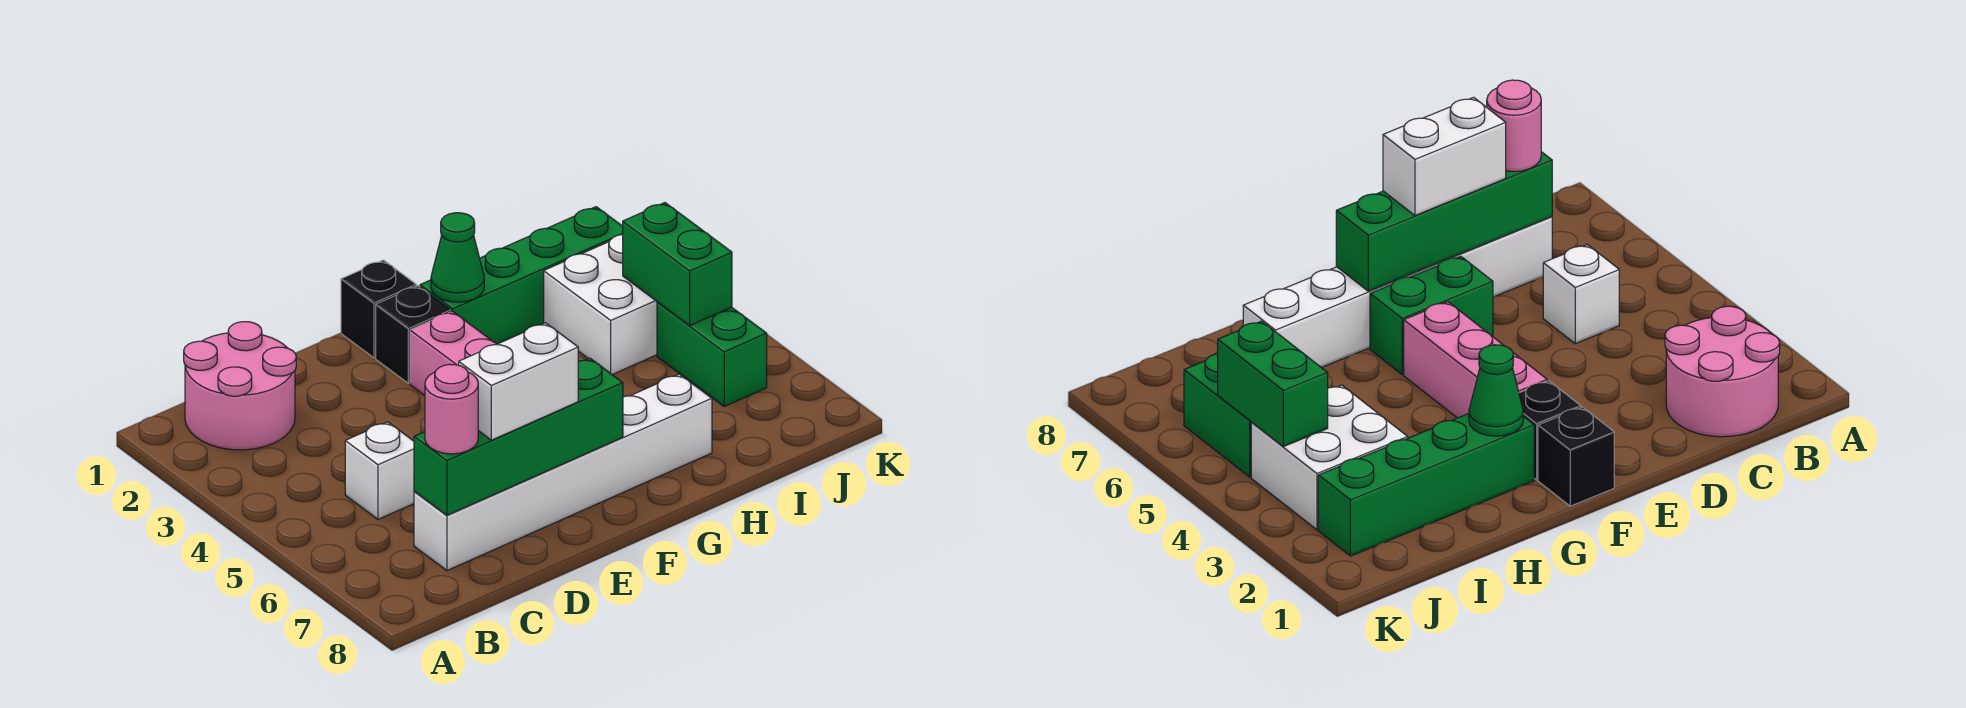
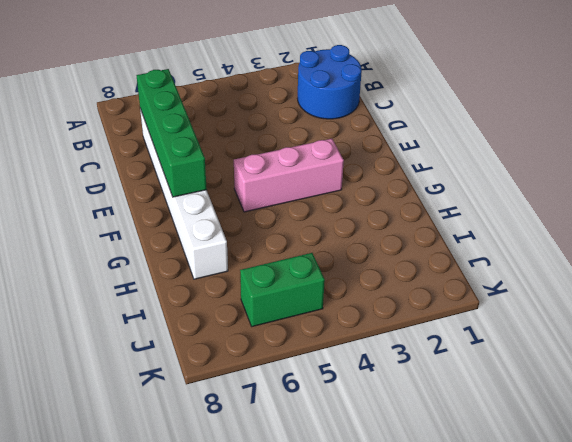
blue 2x2 round brick [298,45,362,119] -> pink 2x2 round brick [184,322,296,450]
none -> white 1x1 brick [345,422,414,519]
none -> green 1x2 brick [1370,256,1493,374]
none -> black 1x1 brick [341,260,416,358]

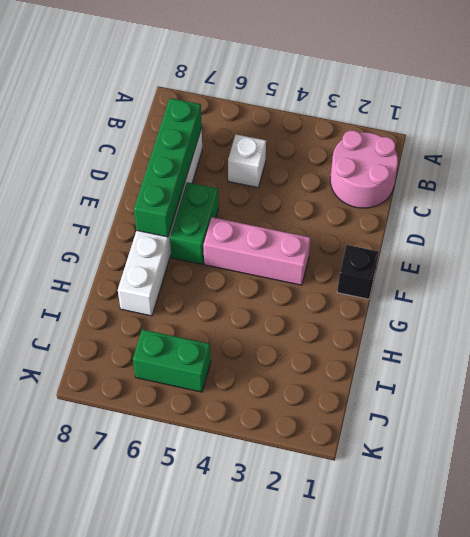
none -> black 1x1 brick [376,286,451,383]
none -> green 1x4 brick [420,207,623,344]
none -> white 2x2 brick [544,234,657,375]

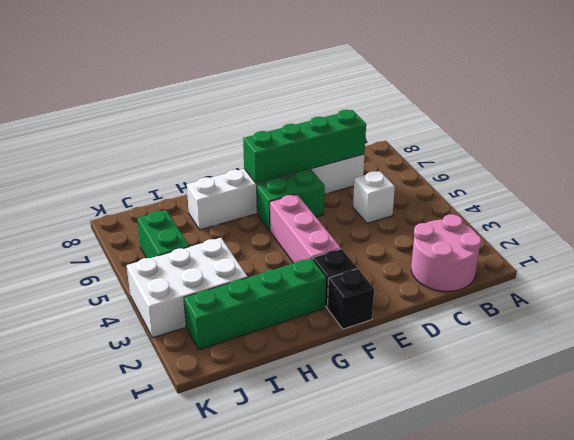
white 2x3 brick [127,238,248,338] -> white 2x2 brick [544,234,657,375]
none -> green 1x1 cone [431,213,484,302]
none -> green 1x2 brick [623,203,732,326]
none -> pink 1x1 round brick [425,364,478,454]

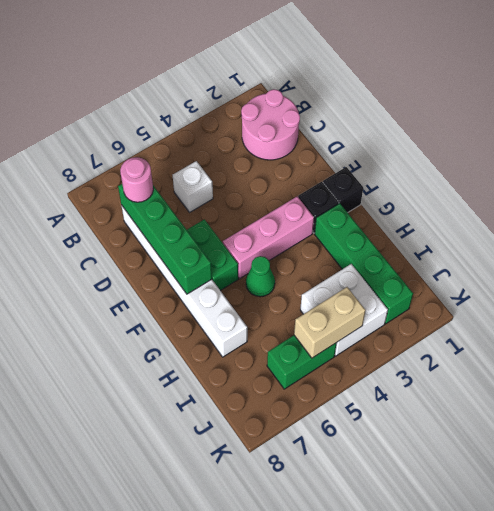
green 1x1 cone [246,256,275,297] -> green 1x1 cone moved to [431,213,484,302]
tan 1x2 brick [294,287,366,358] -> green 1x2 brick [623,203,732,326]
none -> white 1x2 brick [459,323,578,440]

